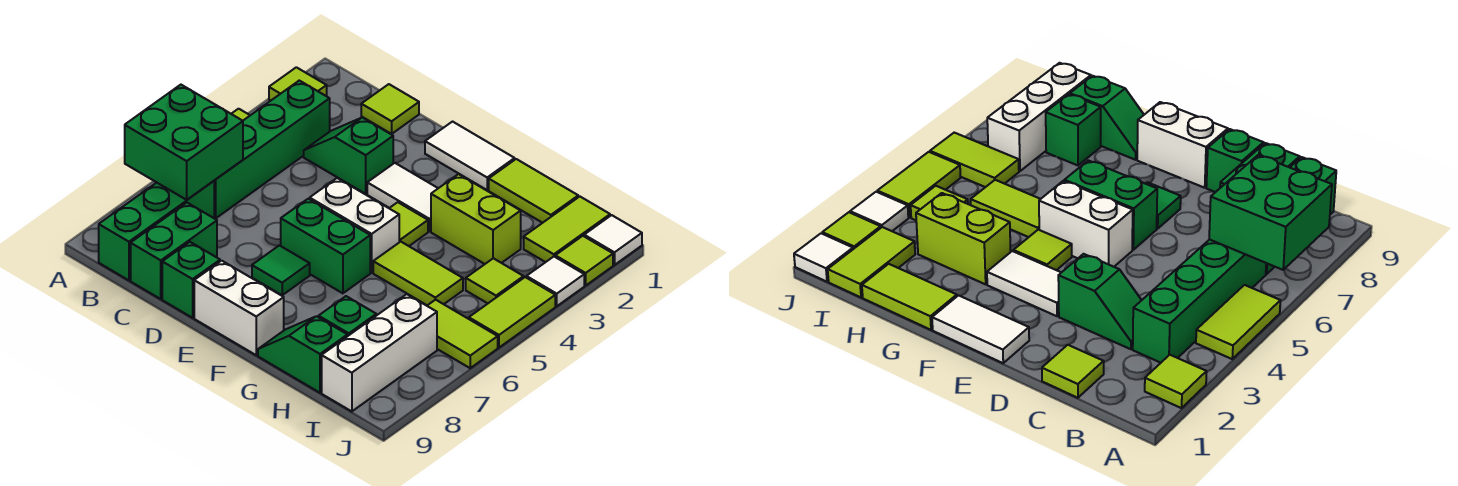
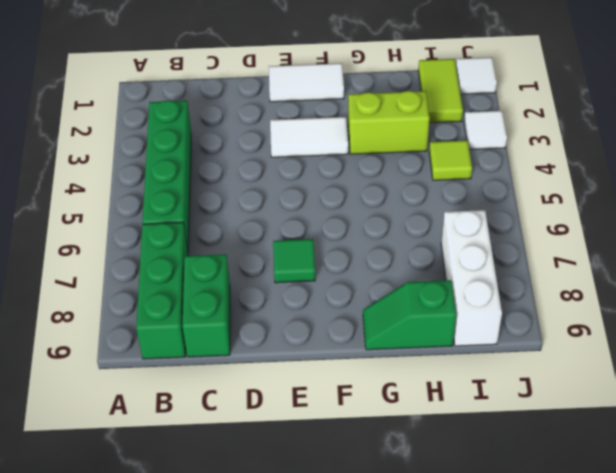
none -> lime 1x1 tile [269,67,327,101]
none -> lime 1x2 tile [1196,285,1280,359]
none -> lime 1x1 tile [361,84,419,134]

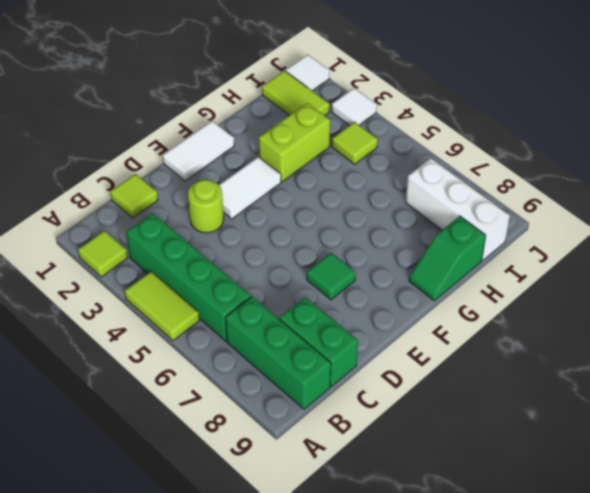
lime 1x1 round brick [188,180,224,233] -> green 1x2 slope [304,118,393,194]
none -> green 1x1 brick [162,242,220,318]
none -> white 1x2 brick [310,178,399,273]
none -> green 1x2 brick [281,199,370,293]

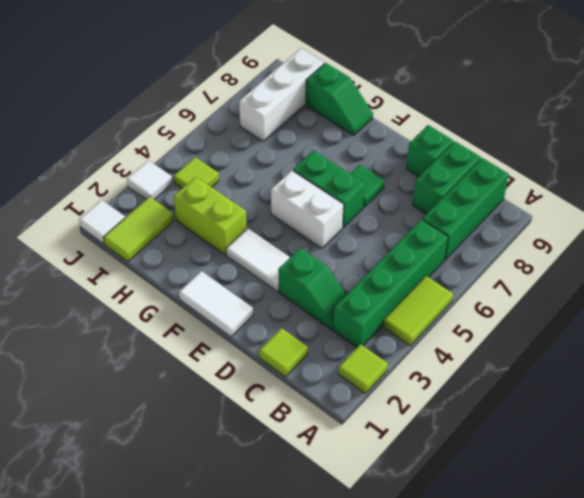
none -> white 1x2 brick [194,261,284,355]
none -> lime 1x1 tile [389,202,428,246]
none -> lime 1x2 tile [489,159,578,223]

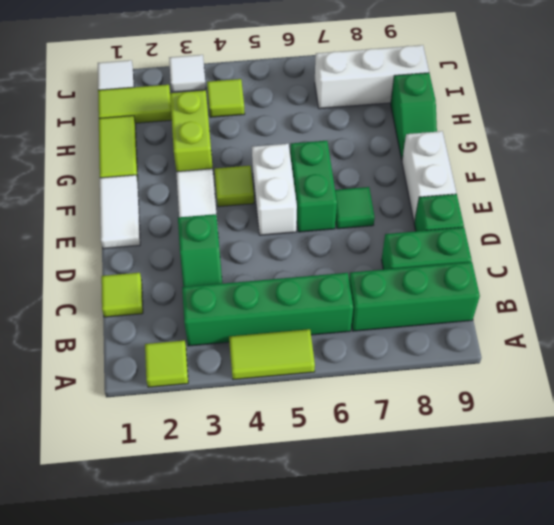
none -> lime 1x2 tile [373,242,463,305]
none -> green 1x1 brick [319,296,376,336]
none -> lime 1x2 tile [427,300,498,368]

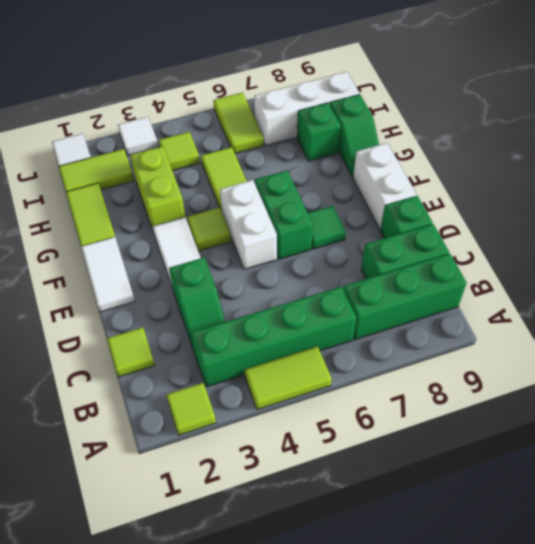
none -> lime 1x1 tile [555,236,613,286]
none -> lime 1x2 tile [469,277,555,347]
none -> green 2x2 brick [125,85,243,200]

